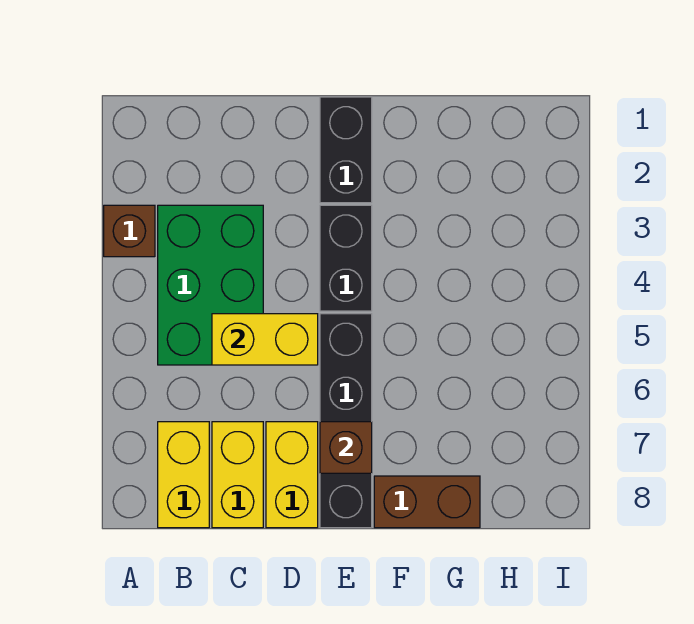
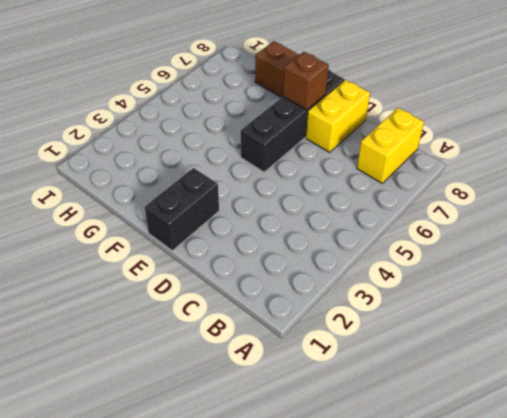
none -> brown 1x1 brick [104,205,155,257]
none -> green 2x3 brick [158,205,263,365]

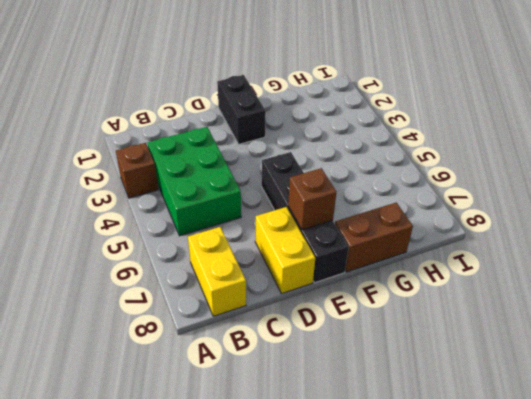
none -> yellow 1x2 brick [212,422,263,528]
none -> black 1x2 brick [320,205,372,311]

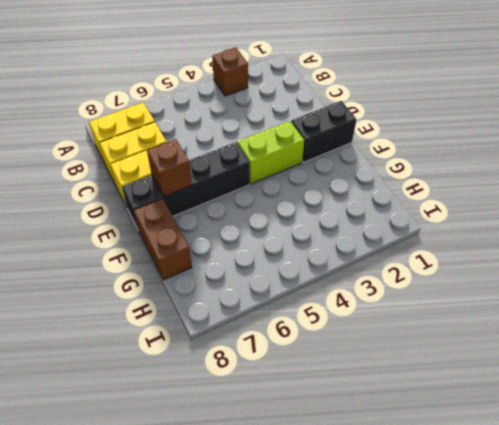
lime 1x2 brick [237,121,304,184] -> black 1x2 brick [320,205,372,311]
none -> green 2x3 brick [158,205,263,365]
none -> yellow 1x2 brick [212,314,318,365]

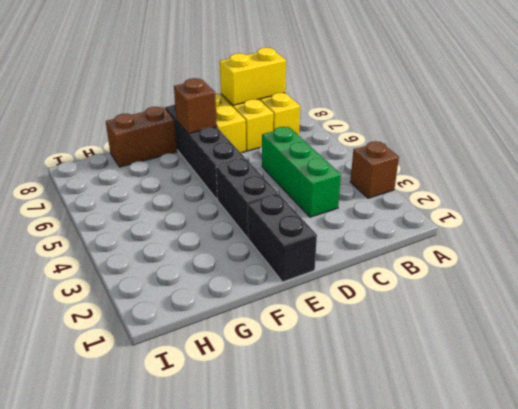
yellow 1x2 brick [220,48,286,105] -> yellow 1x2 brick moved to [212,314,318,365]
green 1x3 brick [262,127,341,217] -> green 2x3 brick [158,205,263,365]

